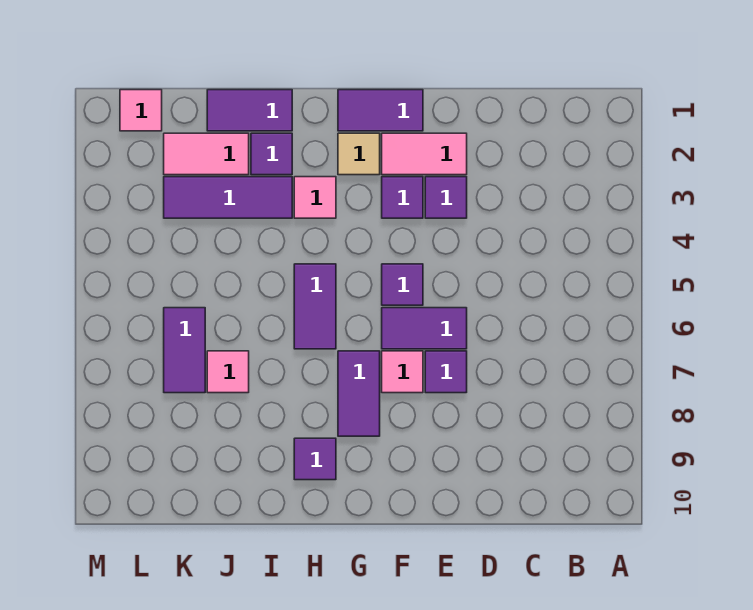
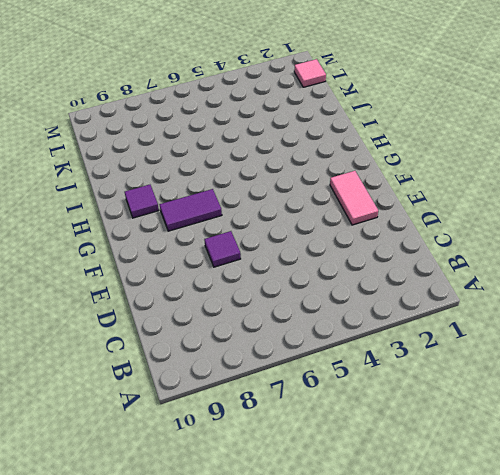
none -> purple 1x1 tile [425,177,467,218]
none -> purple 1x2 tile [382,308,467,349]
none -> purple 1x2 tile [338,90,423,131]

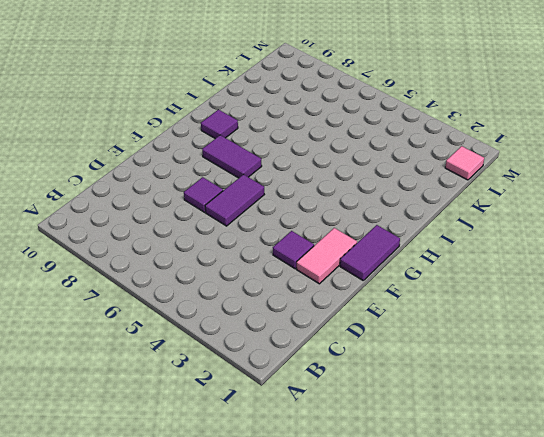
none -> purple 1x1 tile [382,177,423,218]
none -> purple 1x1 tile [382,264,423,305]
none -> pink 1x1 tile [382,351,423,393]

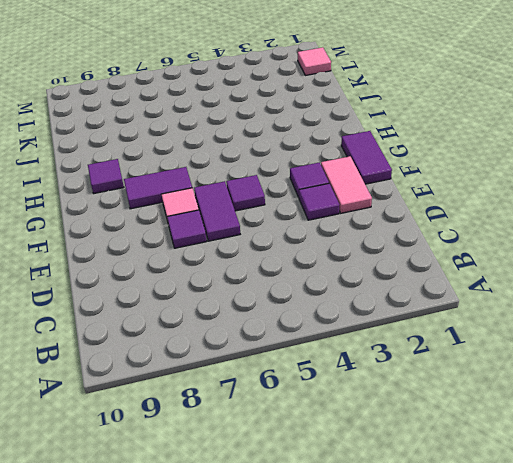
none -> tan 1x1 tile [338,133,380,175]
none -> pink 1x1 tile [294,177,336,218]
none -> purple 1x2 tile [294,264,336,349]

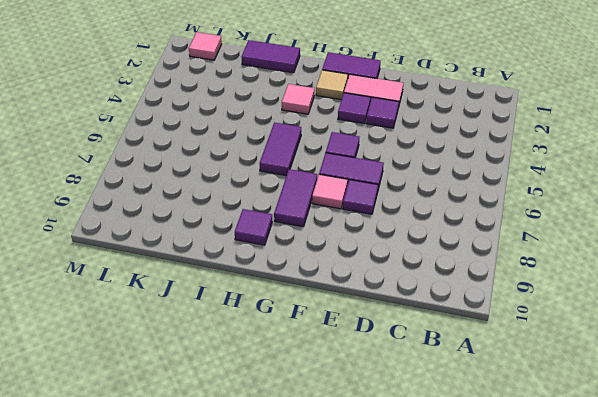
none -> purple 1x1 tile [251,133,292,175]
none -> purple 1x3 tile [164,177,292,218]
none -> pink 1x2 tile [164,133,249,175]

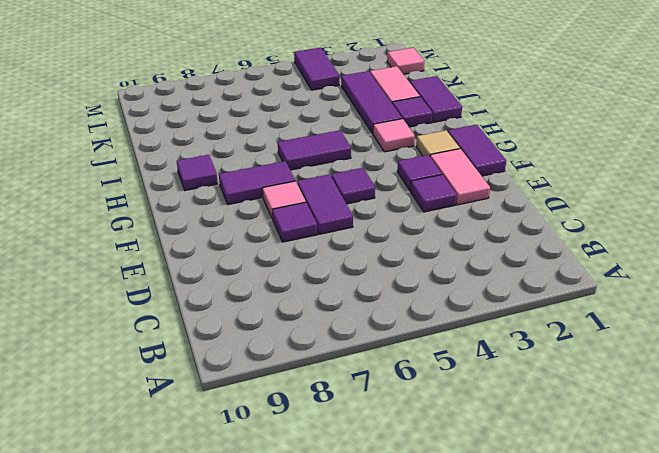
purple 1x2 tile [294,47,339,90] -> purple 1x2 tile turned to [164,308,205,393]
none -> pink 1x1 tile [207,351,249,393]

